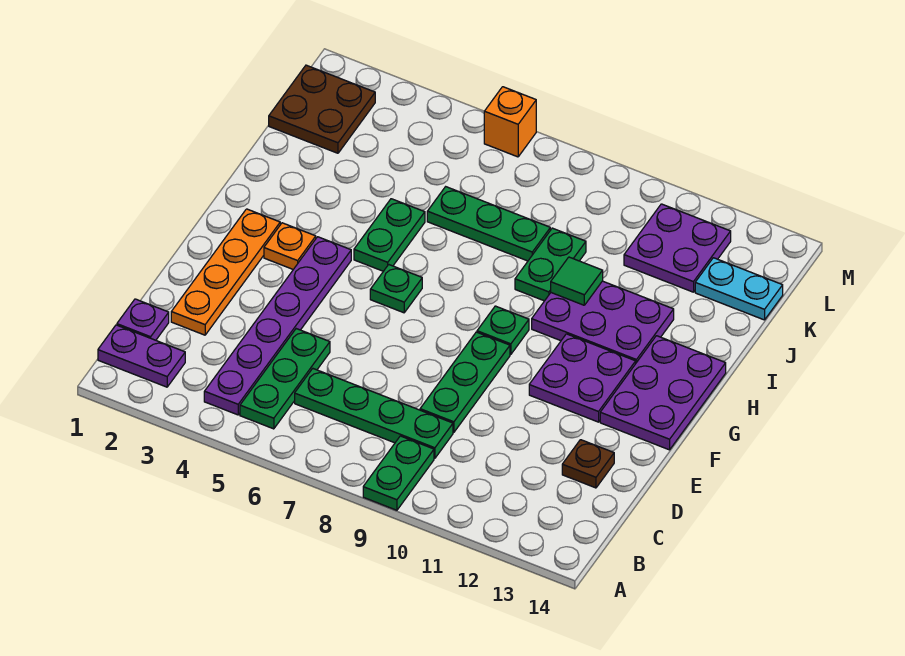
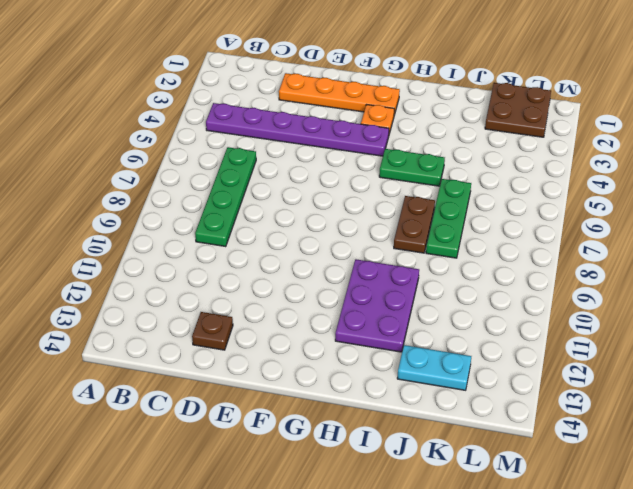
brown 1x2 plate [394,196,435,253] -> none
cyan 1x2 plate [397,345,471,390] -> cyan 1x2 plate turned to [695,258,783,320]
none -> green 1x2 plate [363,436,434,510]
none -> purple 1x2 plate [98,325,185,387]
none -> green 1x3 plate [240,329,330,429]

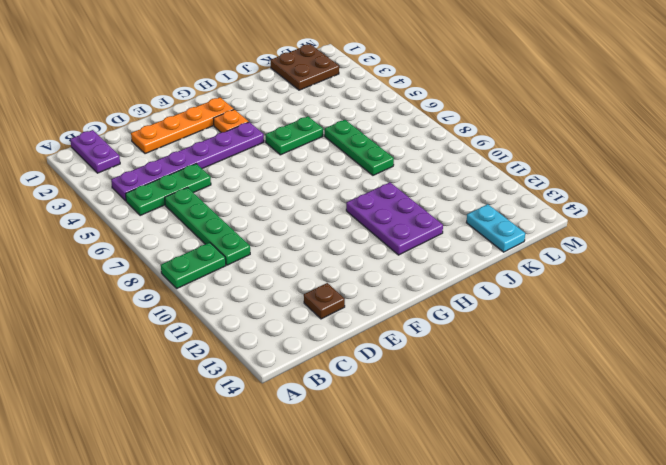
none -> purple 1x1 plate [117,299,169,340]
none -> green 1x3 plate [420,332,510,432]
none -> purple 2x2 plate [529,334,636,422]

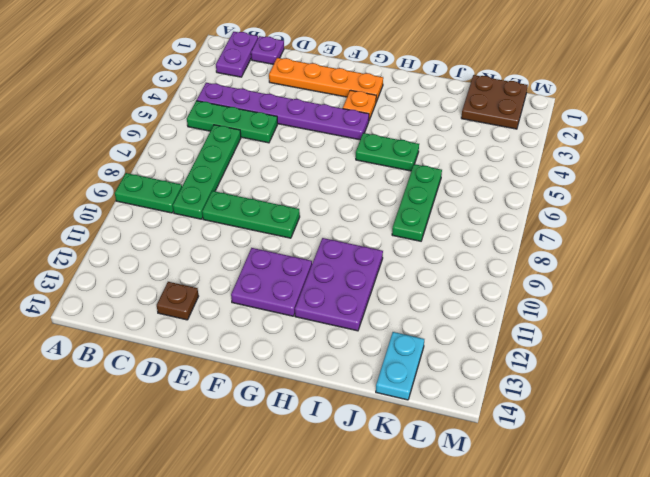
none -> purple 2x3 plate [600,336,726,450]
none -> green 1x1 plate [370,265,422,313]
none -> green 1x1 plate [477,306,529,354]

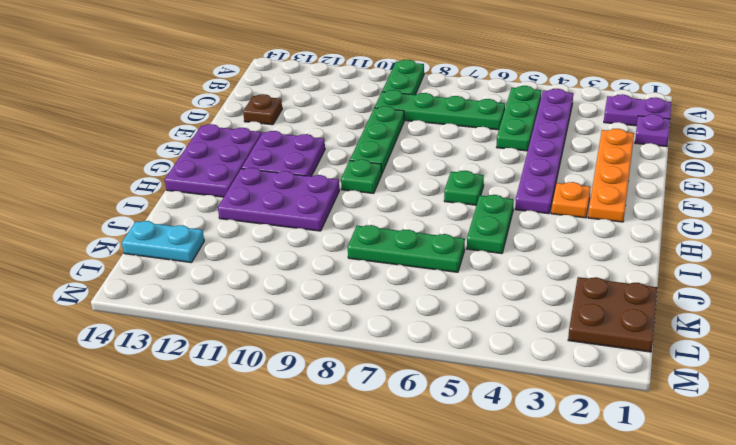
none -> green 1x2 plate [515,228,586,301]
none -> purple 2x2 plate [624,204,731,292]
none -> orange 1x1 brick [484,87,536,157]

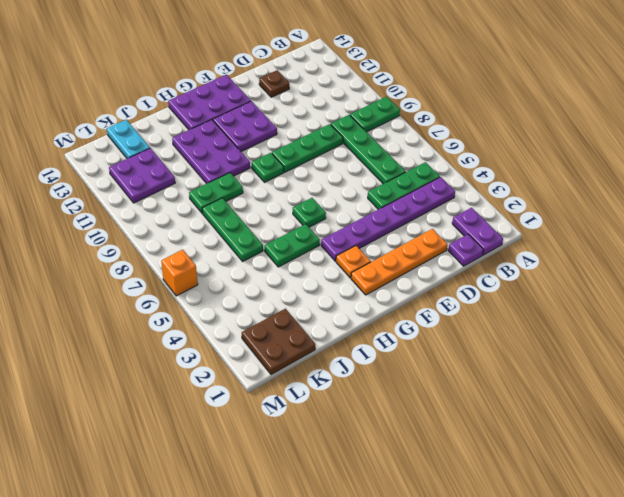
none -> green 1x1 tile [551,257,603,305]

